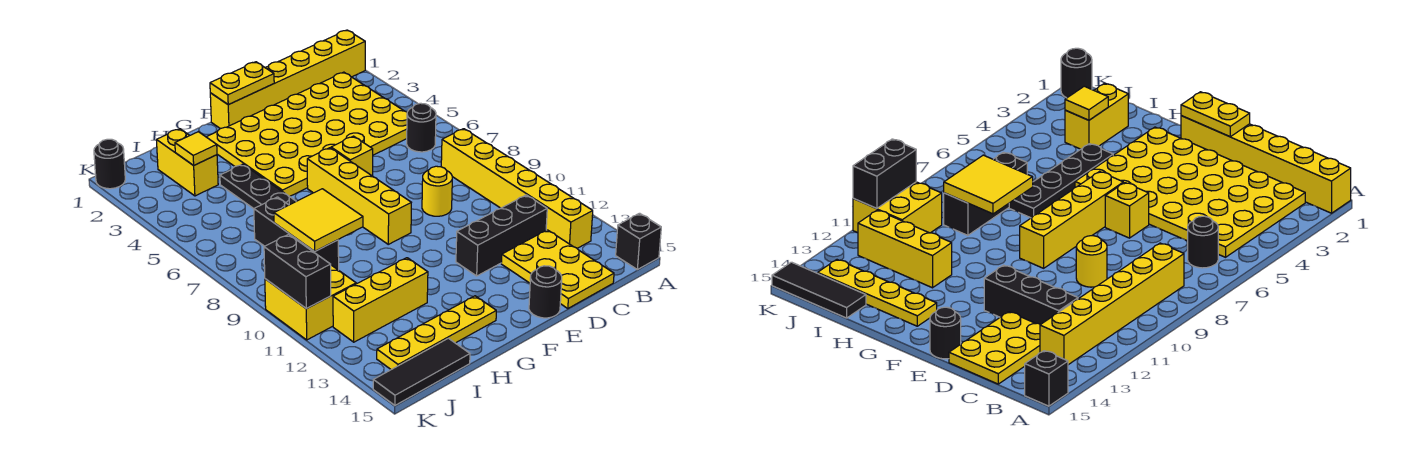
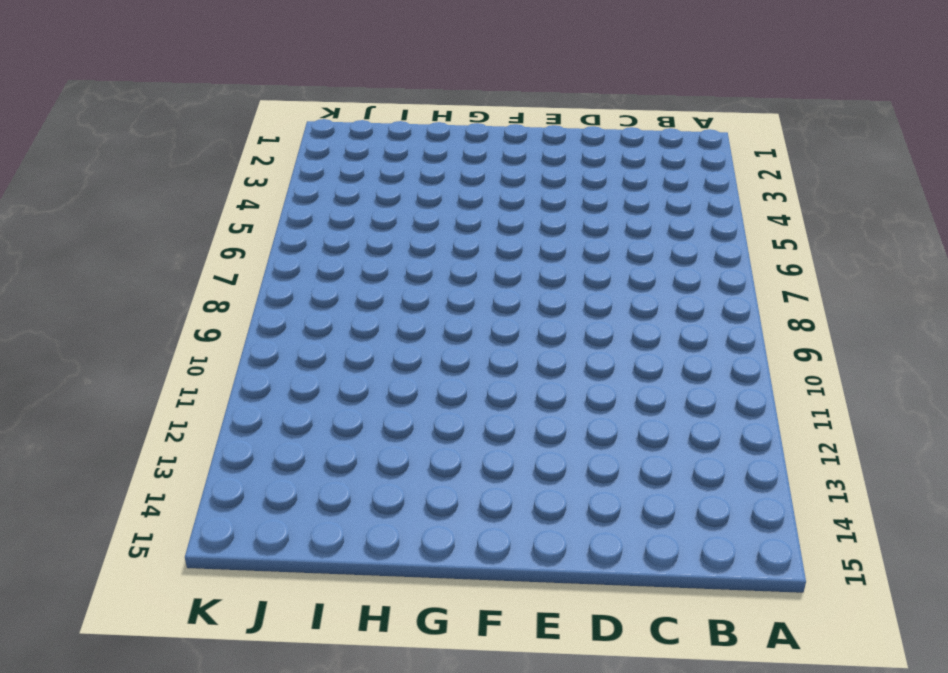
none -> yellow 1x6 brick [210,30,365,129]
none -> black 1x1 brick [616,213,661,270]
none -> yellow 4x6 plate [207,72,407,197]

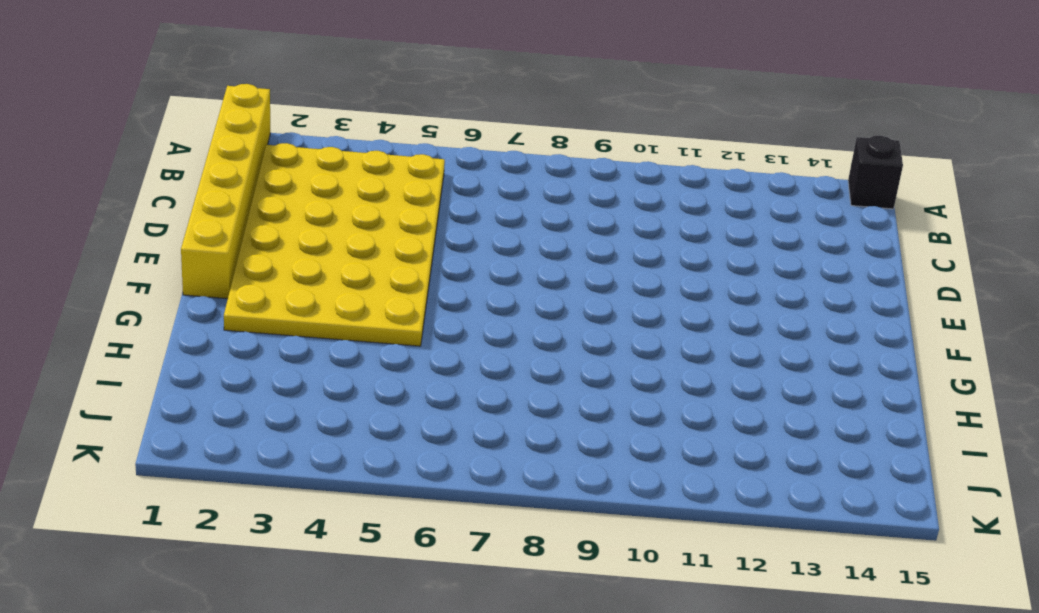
none -> black 1x1 round brick [407,103,436,152]
none -> yellow 1x6 brick [441,129,593,248]
none -> black 1x3 brick [456,195,547,276]

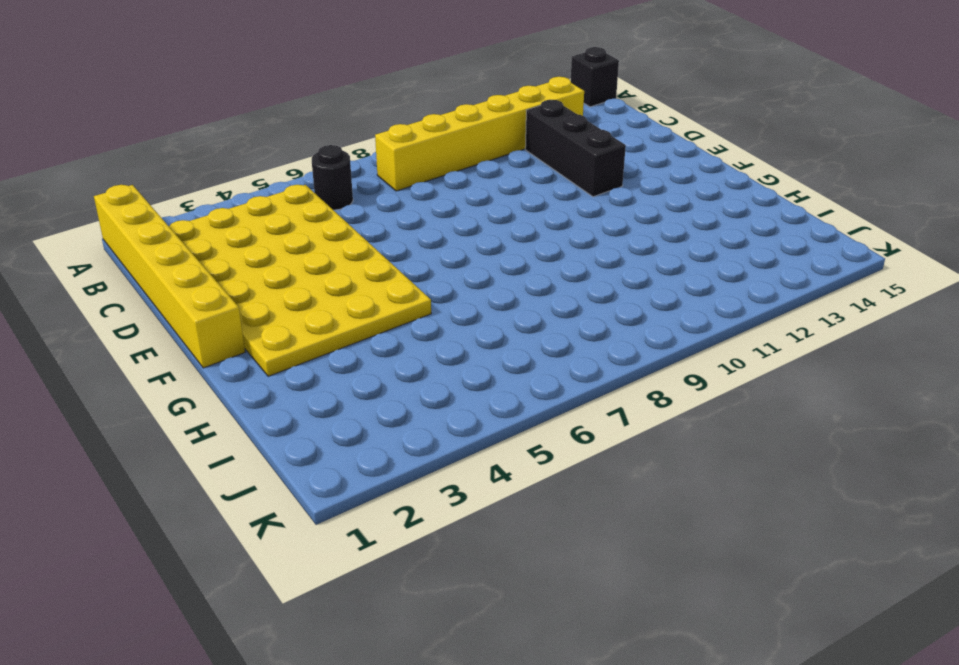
none -> yellow 2x3 plate [501,230,614,309]
none -> yellow 1x1 round brick [422,166,452,216]
none -> yellow 1x1 brick [331,136,373,176]

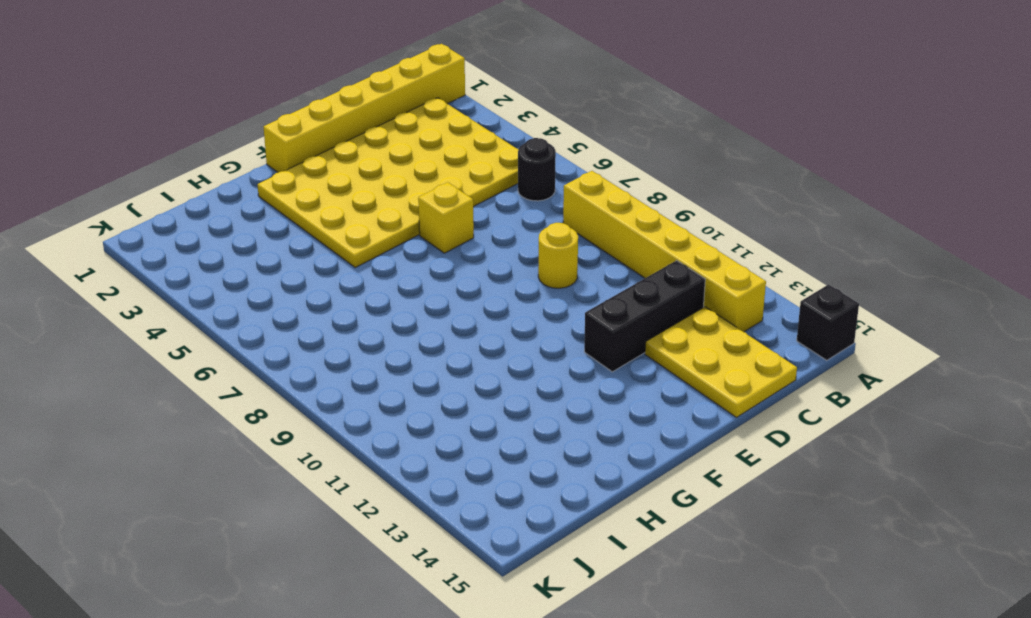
none -> black 1x1 round brick [529,266,562,318]
none -> yellow 1x4 brick [307,148,411,244]
none -> yellow 1x4 plate [377,296,496,370]

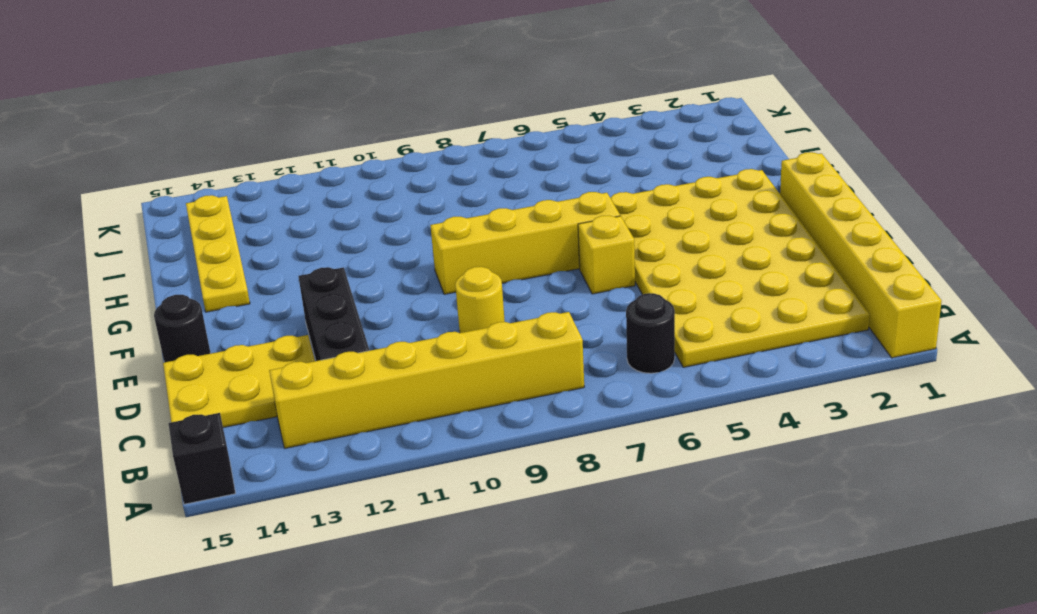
none -> black 1x4 plate [220,164,296,209]
none -> yellow 1x3 brick [333,258,428,342]
none -> yellow 1x2 brick [156,129,218,196]

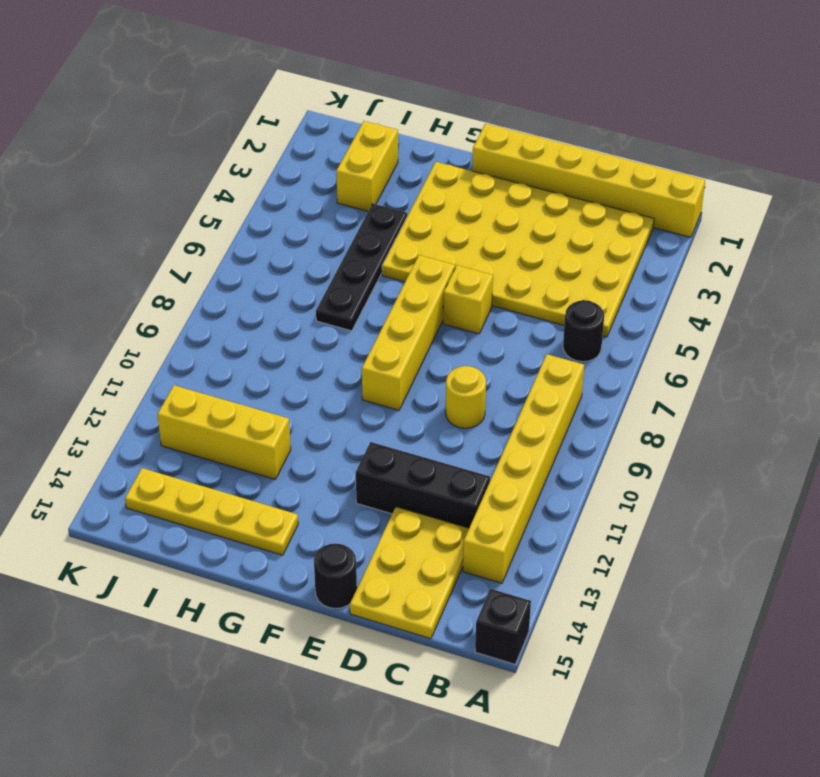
none -> black 1x3 brick [254,197,339,270]
none -> black 1x3 tile [373,338,470,405]
none -> yellow 2x2 brick [265,265,356,340]

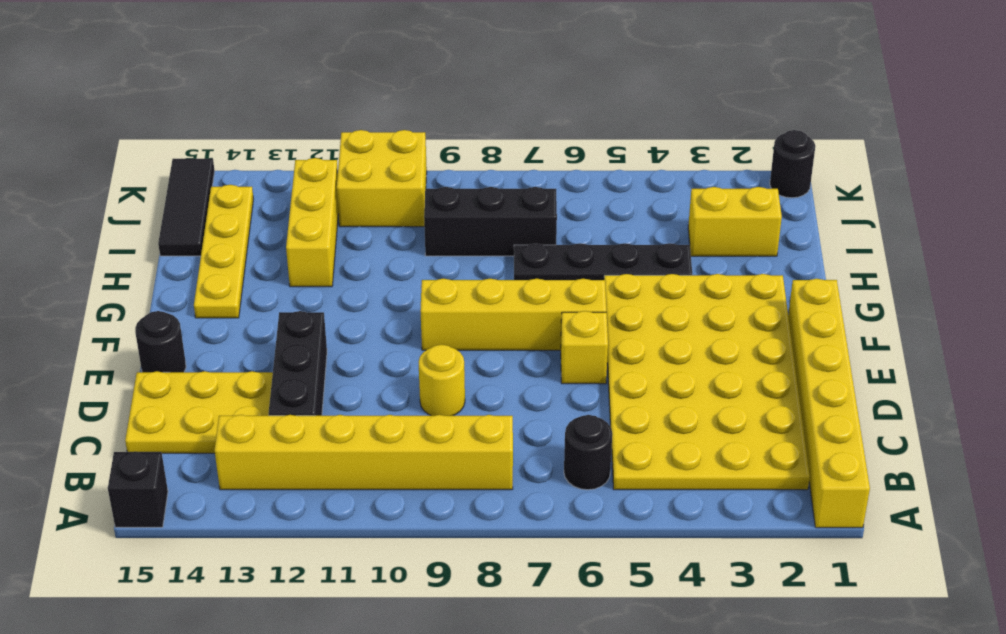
none -> yellow 1x2 plate [210,62,274,105]
none -> yellow 2x2 tile [274,189,363,251]
none -> yellow 1x1 tile [175,132,217,165]

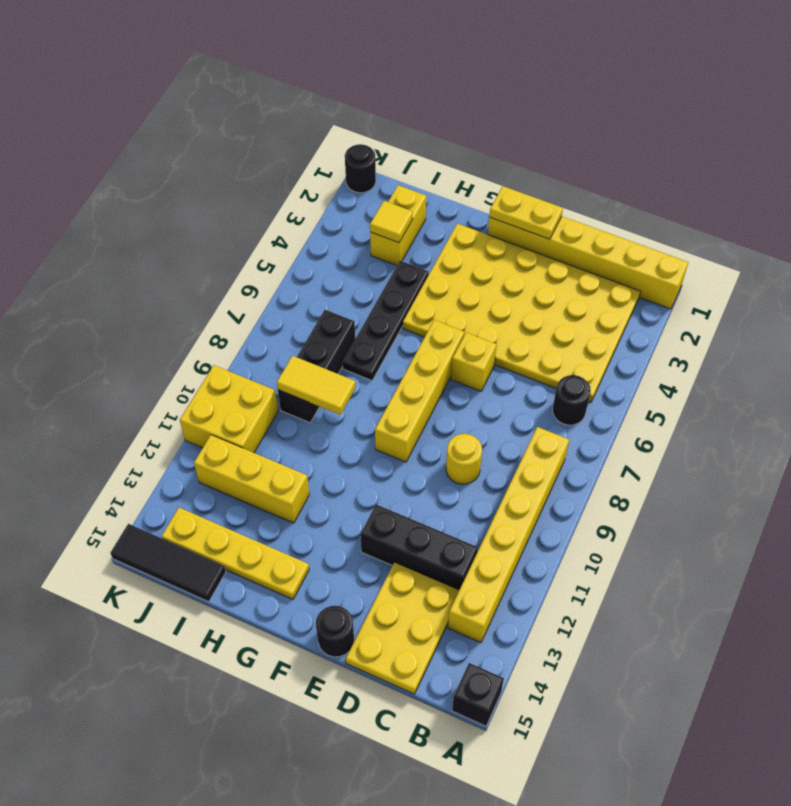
yellow 1x2 tile [277,356,356,415] -> yellow 2x2 tile [274,189,363,251]
none -> black 1x2 brick [264,234,331,309]

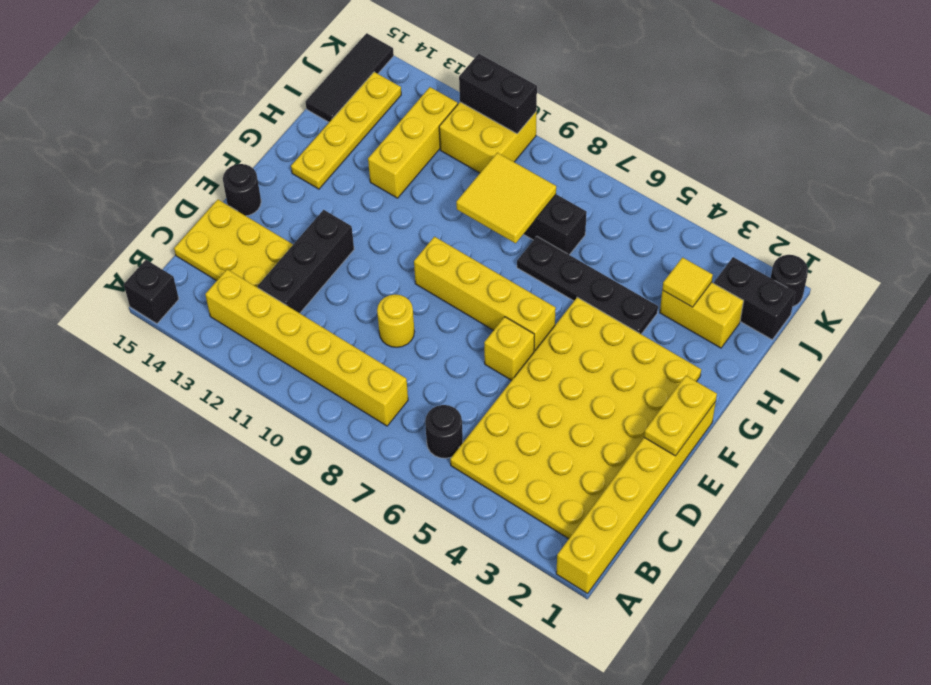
black 1x2 brick [714,257,795,340] -> none

